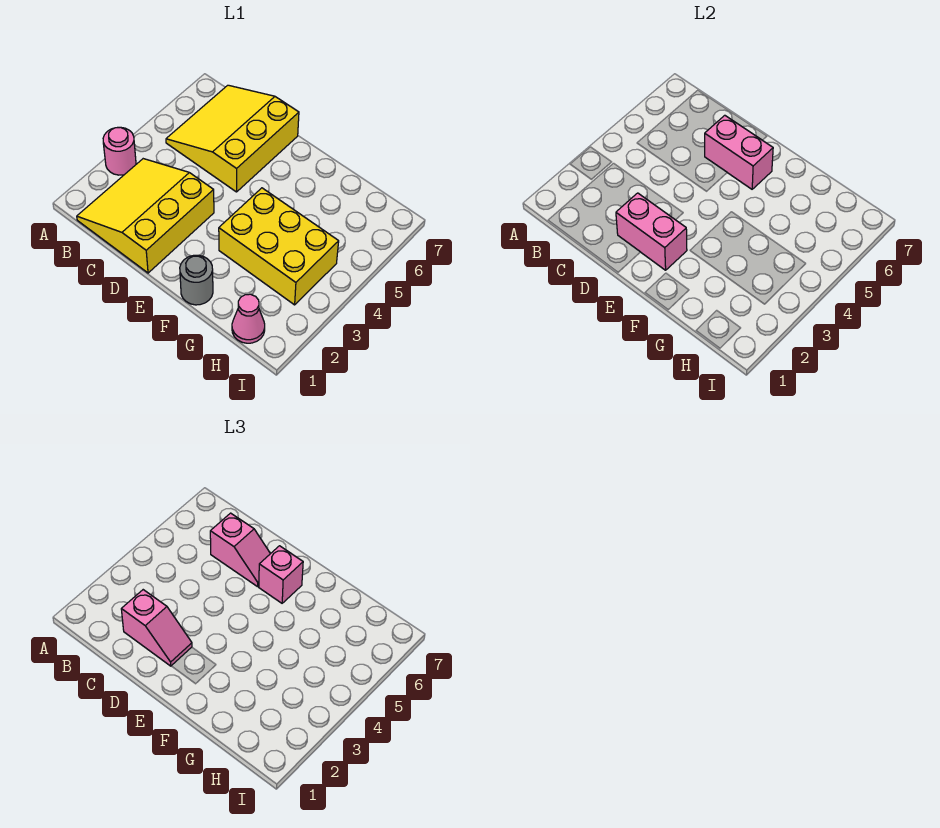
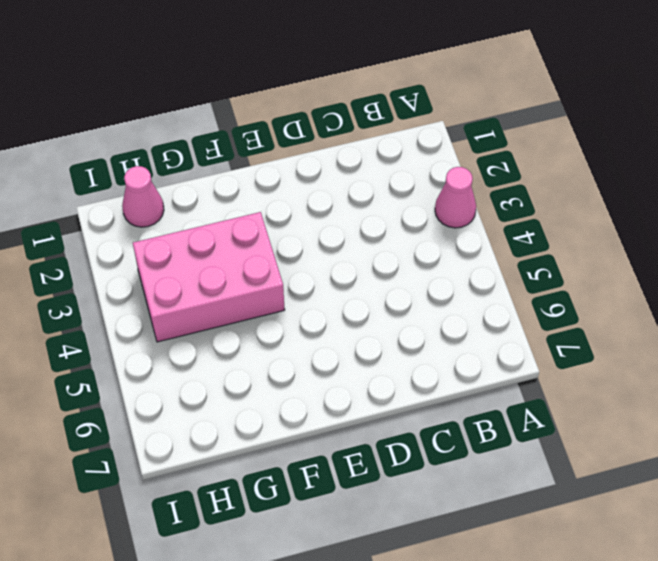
pink 1x1 cone [435,167,476,228] -> pink 1x1 round brick [103,127,136,175]
pink 2x3 brick [133,212,285,342] -> yellow 2x3 brick [219,188,339,305]
none -> yellow 3x3 slope [77,159,214,273]
none -> yellow 3x3 slope [166,85,299,192]

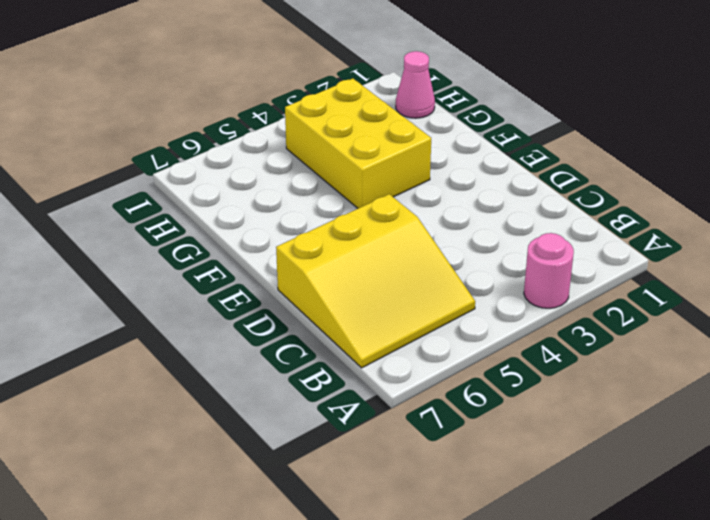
none -> yellow 3x3 slope [77,159,214,273]
none -> grey 1x1 round brick [180,255,213,305]

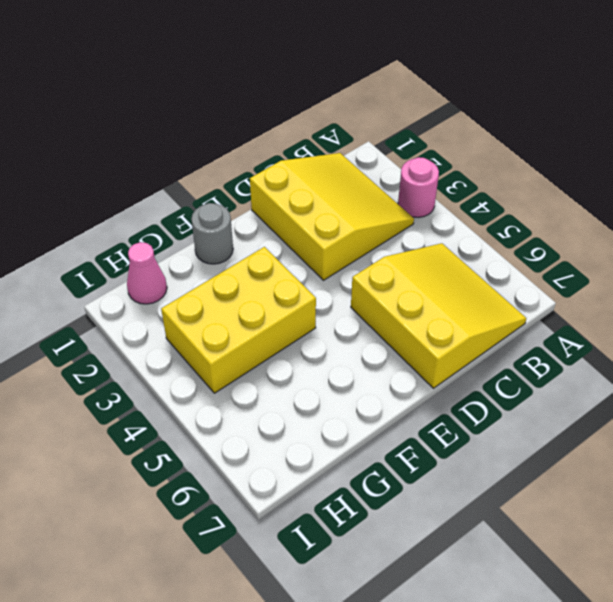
none -> pink 1x2 brick [616,193,687,270]
none -> pink 1x2 brick [705,115,773,189]

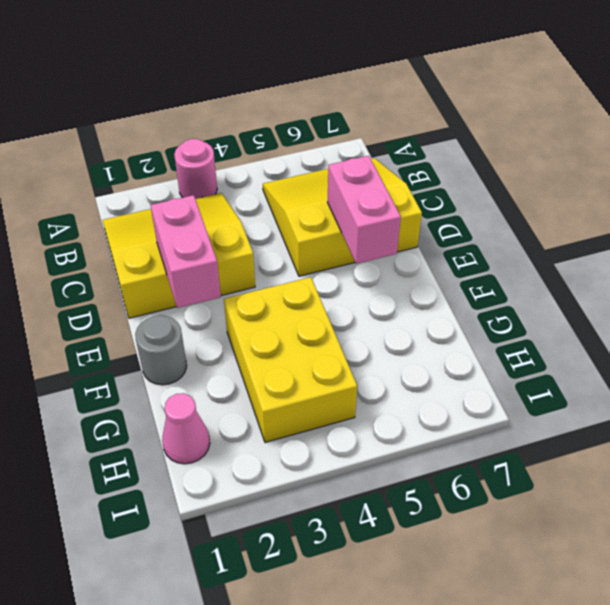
none -> pink 1x2 slope [121,590,192,666]
none -> pink 1x2 slope [210,513,270,587]

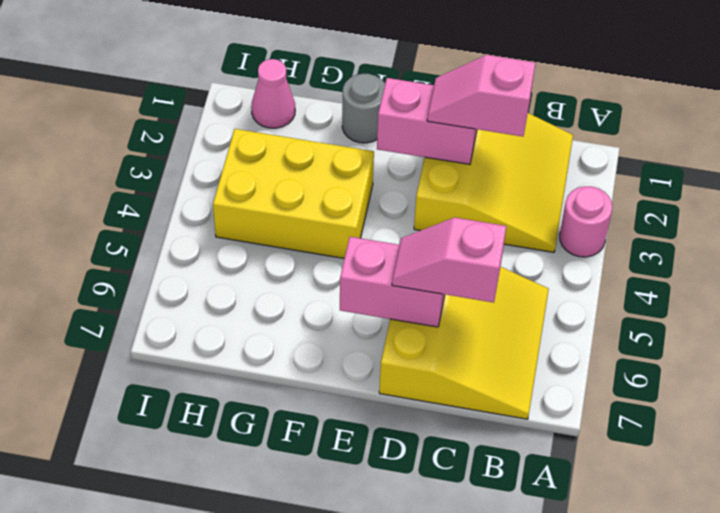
none -> pink 1x1 brick [259,546,303,603]

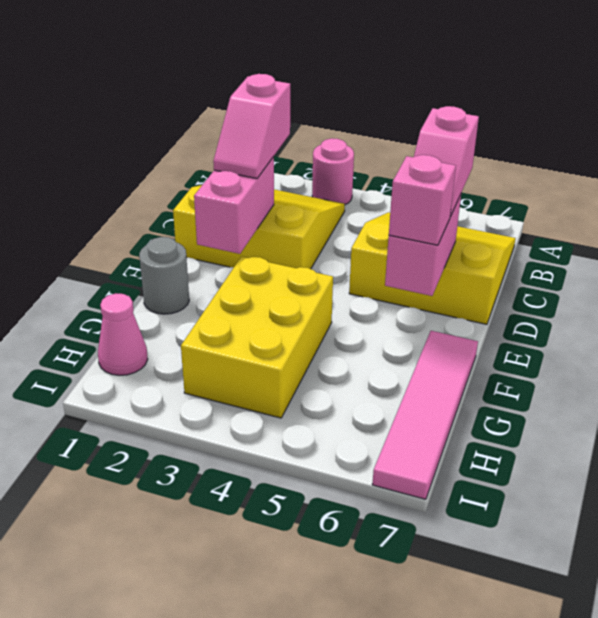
pink 1x4 tile [372,331,478,499] -> none

